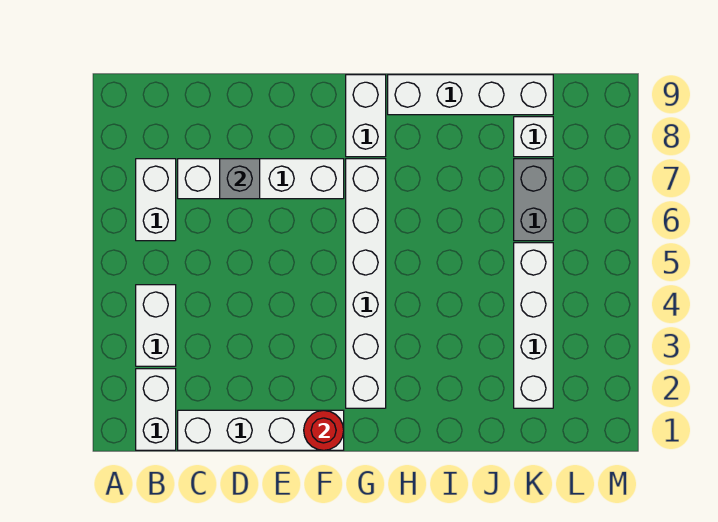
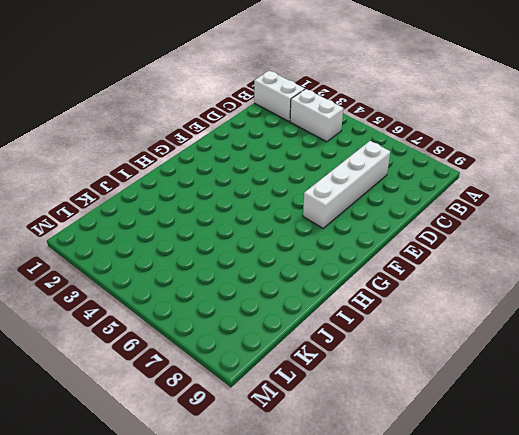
none -> white 1x2 brick [136,159,176,241]
none -> white 1x4 brick [178,410,344,450]
none -> white 1x6 brick [346,159,386,408]

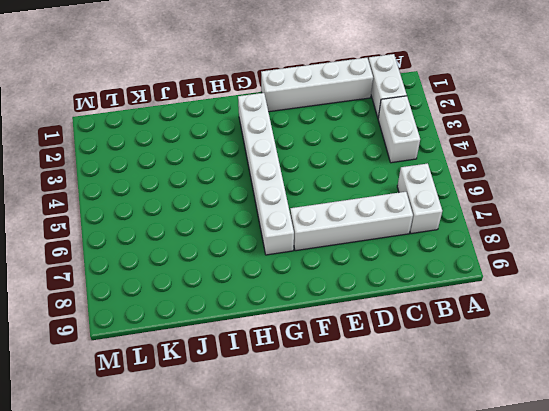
none -> white 1x2 brick [346,75,386,157]
none -> white 1x4 brick [388,75,553,115]
none -> white 1x4 brick [514,243,553,408]

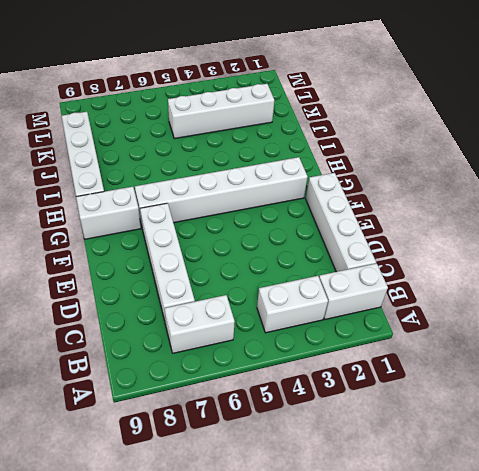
none -> grey 1x2 brick [514,159,553,241]
none -> white 1x1 brick [514,117,553,157]
none -> grey 1x1 brick [220,159,260,199]

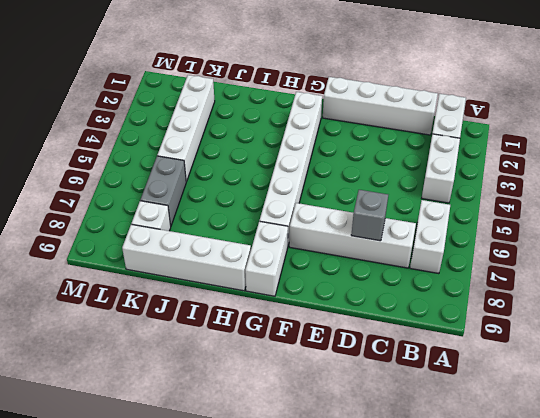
none -> red 1x1 round brick [304,410,344,450]

